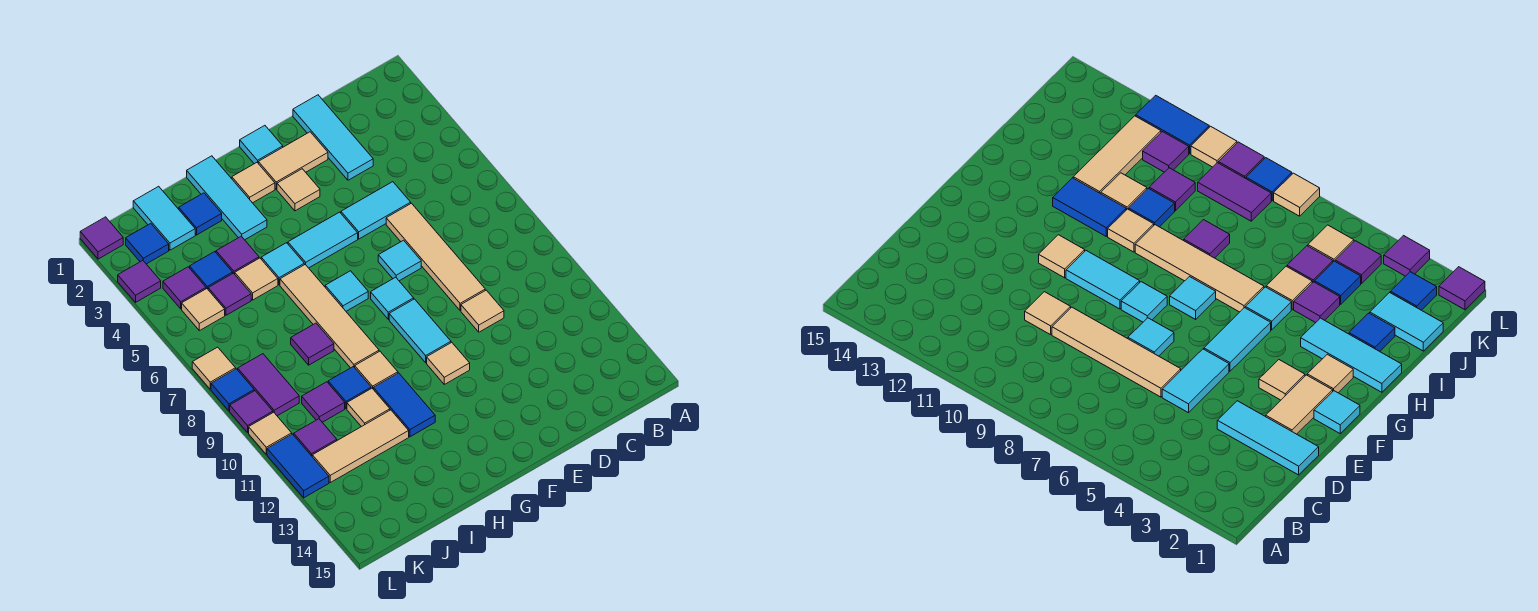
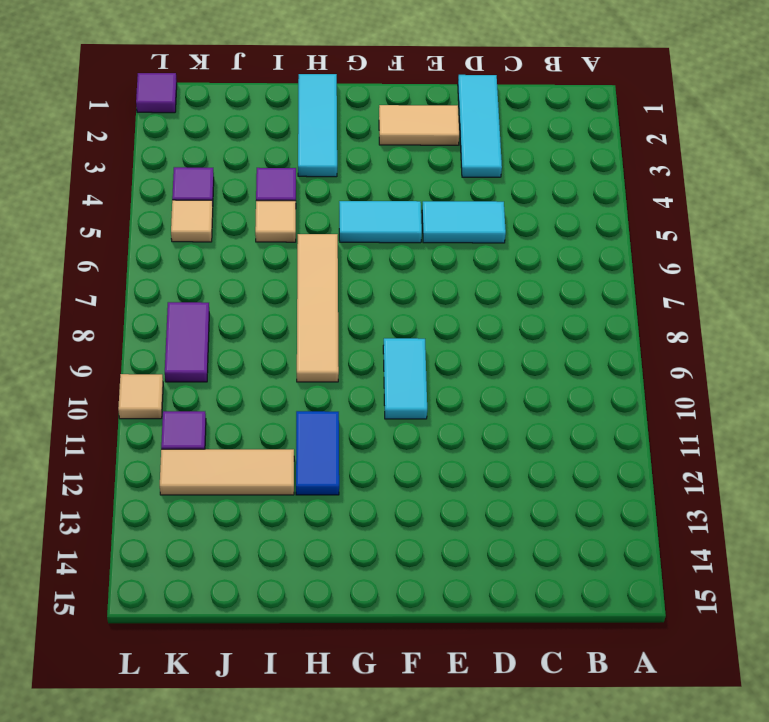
none -> tan 1x4 tile [386,203,485,311]
none -> tan 1x1 tile [461,290,504,332]
none -> cyan 1x1 tile [378,240,421,281]
none -> cyan 1x1 tile [240,126,283,164]

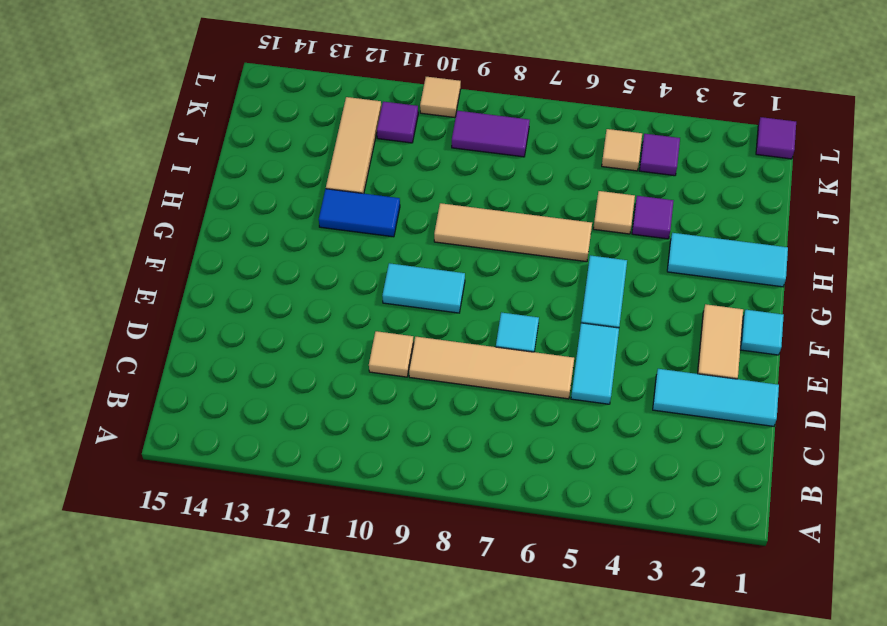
none -> tan 1x1 tile [277,169,320,211]
none -> cyan 1x1 tile [371,277,414,319]
none -> tan 1x1 tile [427,342,470,384]
none -> tan 1x1 tile [232,163,275,203]

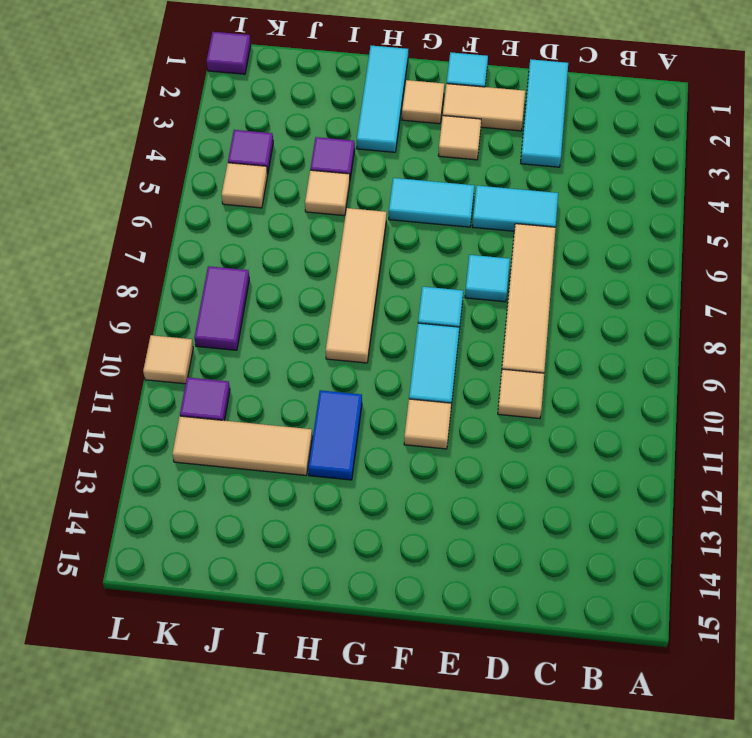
none -> cyan 1x1 tile [325,271,368,311]
none -> cyan 1x1 tile [261,243,304,285]
none -> tan 1x1 tile [355,351,398,388]
none -> blue 1x1 tile [179,193,222,235]

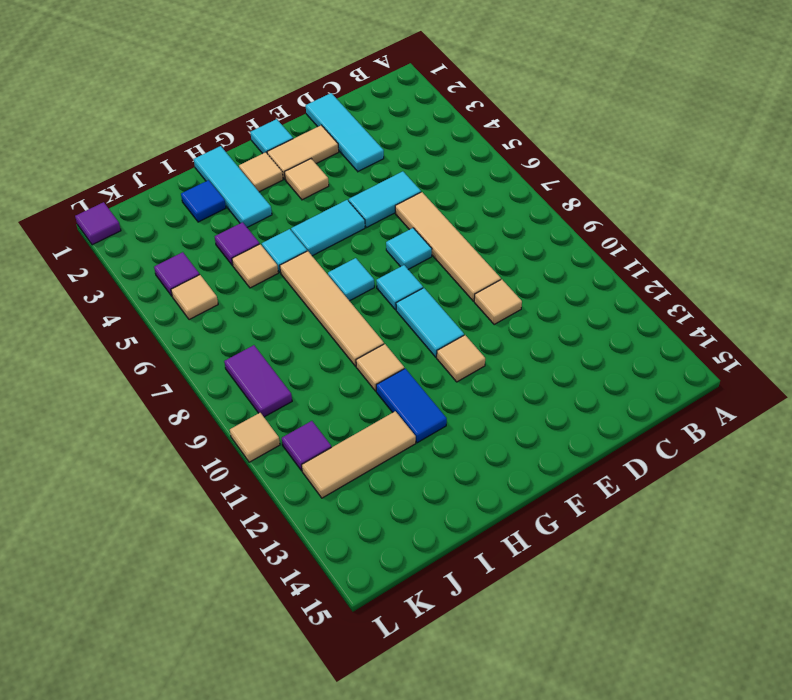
none -> purple 1x1 tile [291,323,334,365]
none -> blue 1x1 tile [328,367,371,409]
none -> tan 1x1 tile [347,388,390,427]
none -> cyan 1x2 tile [133,186,195,250]

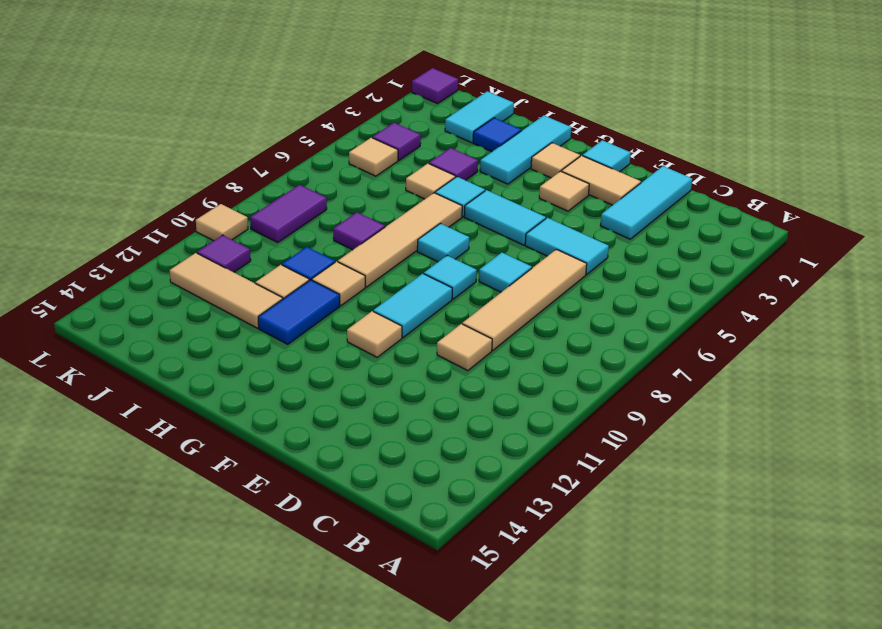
none -> blue 1x1 tile [190,252,233,289]
none -> purple 1x1 tile [208,273,251,315]
none -> purple 1x1 tile [302,382,345,422]
none -> blue 1x1 tile [126,223,169,264]

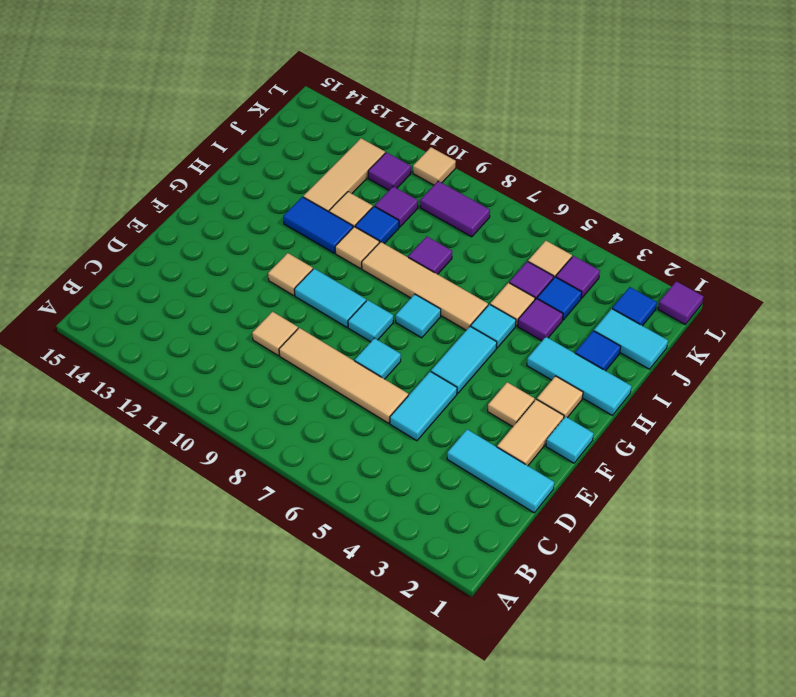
none -> purple 1x1 tile [118,261,161,302]
none -> tan 1x1 tile [192,347,236,389]
none -> blue 1x1 tile [211,369,254,411]
none -> purple 1x1 tile [230,391,273,432]

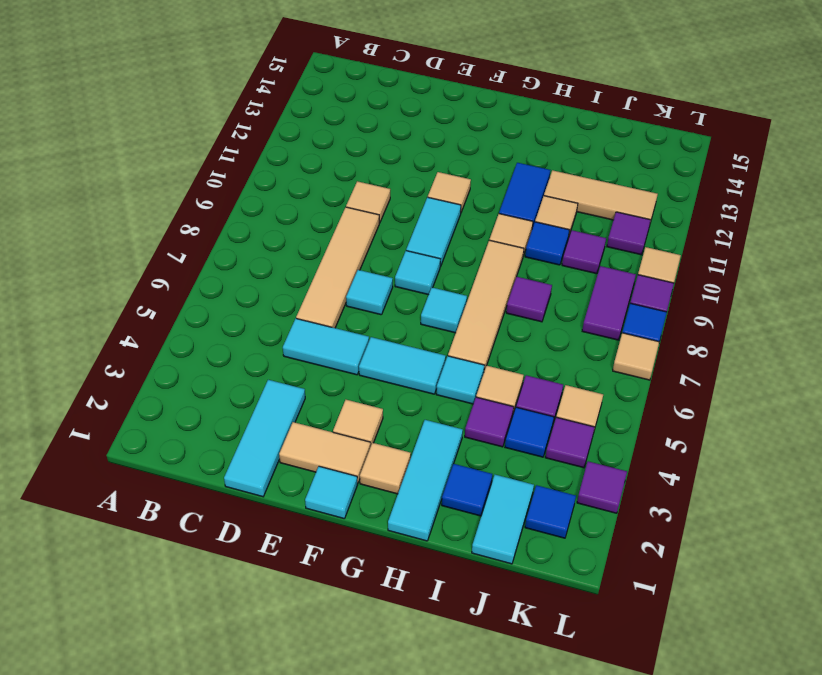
none -> purple 1x1 tile [80,217,123,259]
none -> blue 1x2 tile [267,434,329,498]

